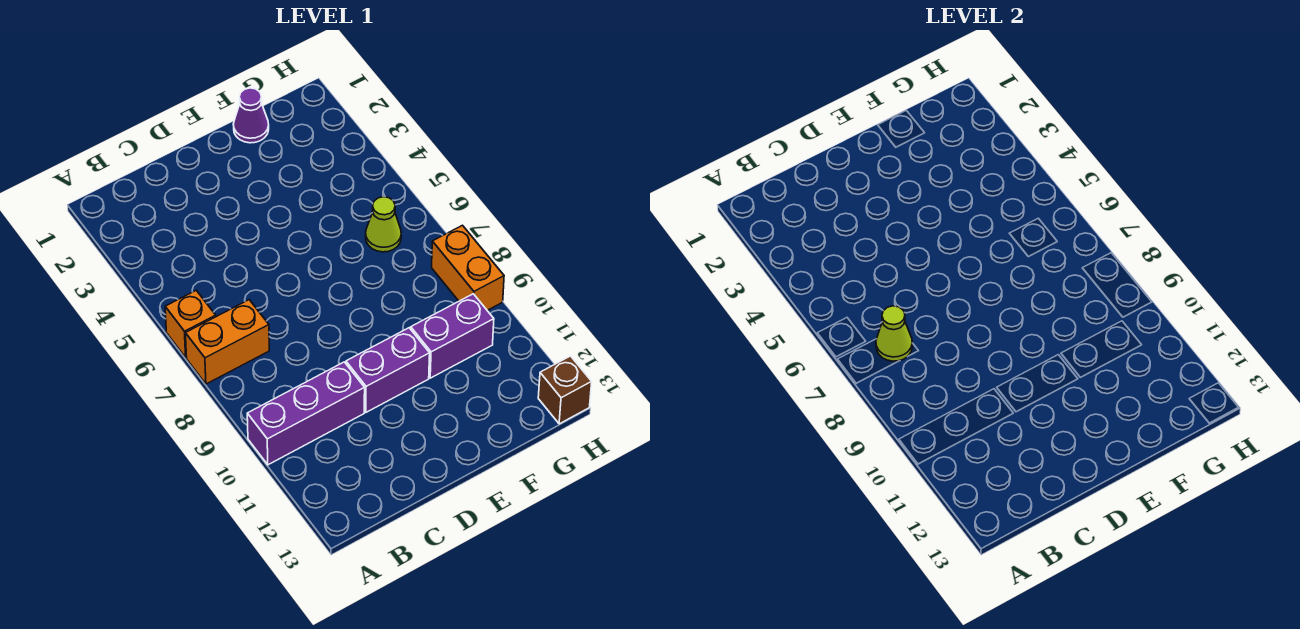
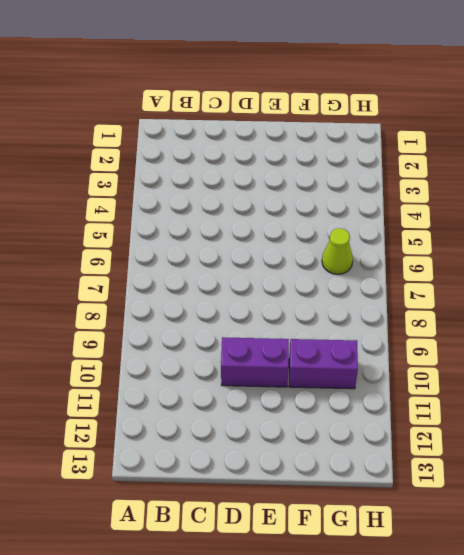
none -> orange 1x1 brick [165,291,216,357]
none -> orange 1x2 brick [186,300,269,384]

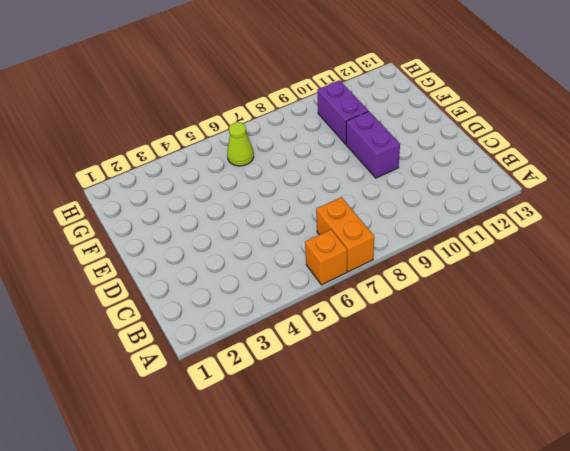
none -> purple 1x3 brick [247,362,365,465]
none -> purple 1x1 cone [233,88,269,143]

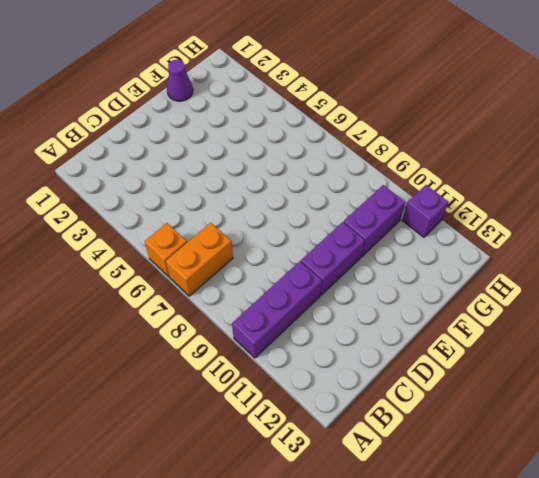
purple 1x1 brick [402,185,448,237] -> none
none -> lime 1x1 cone [366,197,401,252]
none -> orange 1x2 brick [432,225,504,310]

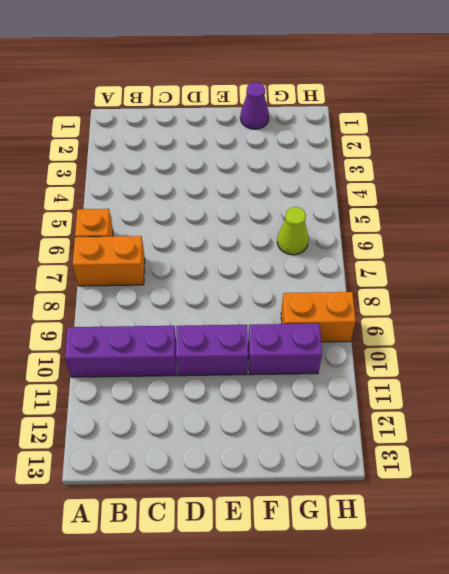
orange 1x2 brick [281,292,356,342] -> orange 1x2 brick turned to [432,225,504,310]
none -> brown 1x1 brick [538,356,592,424]
none -> lime 1x1 cone [876,306,912,361]

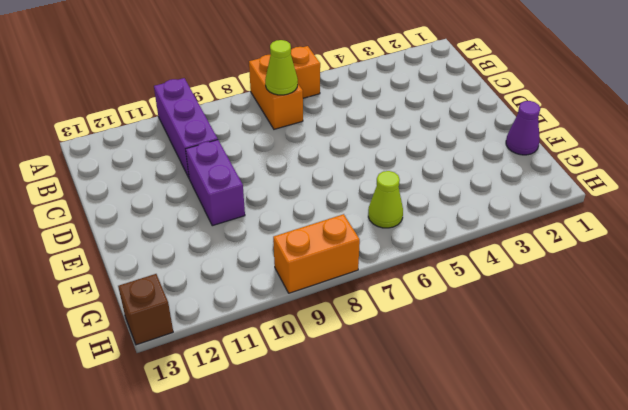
none -> purple 1x2 brick [411,294,494,378]

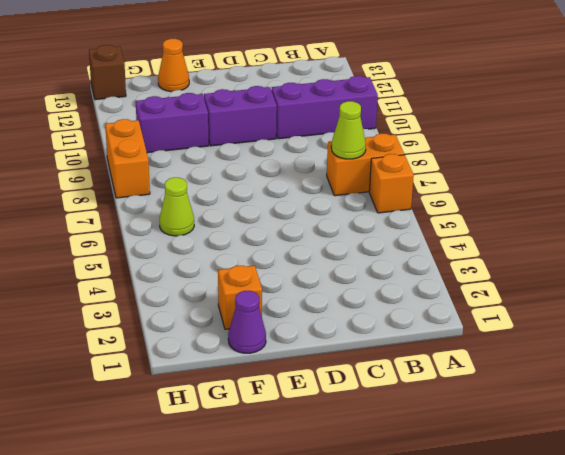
orange 1x1 brick [218,265,262,329] -> none
orange 1x1 cone [158,39,189,92] -> none

